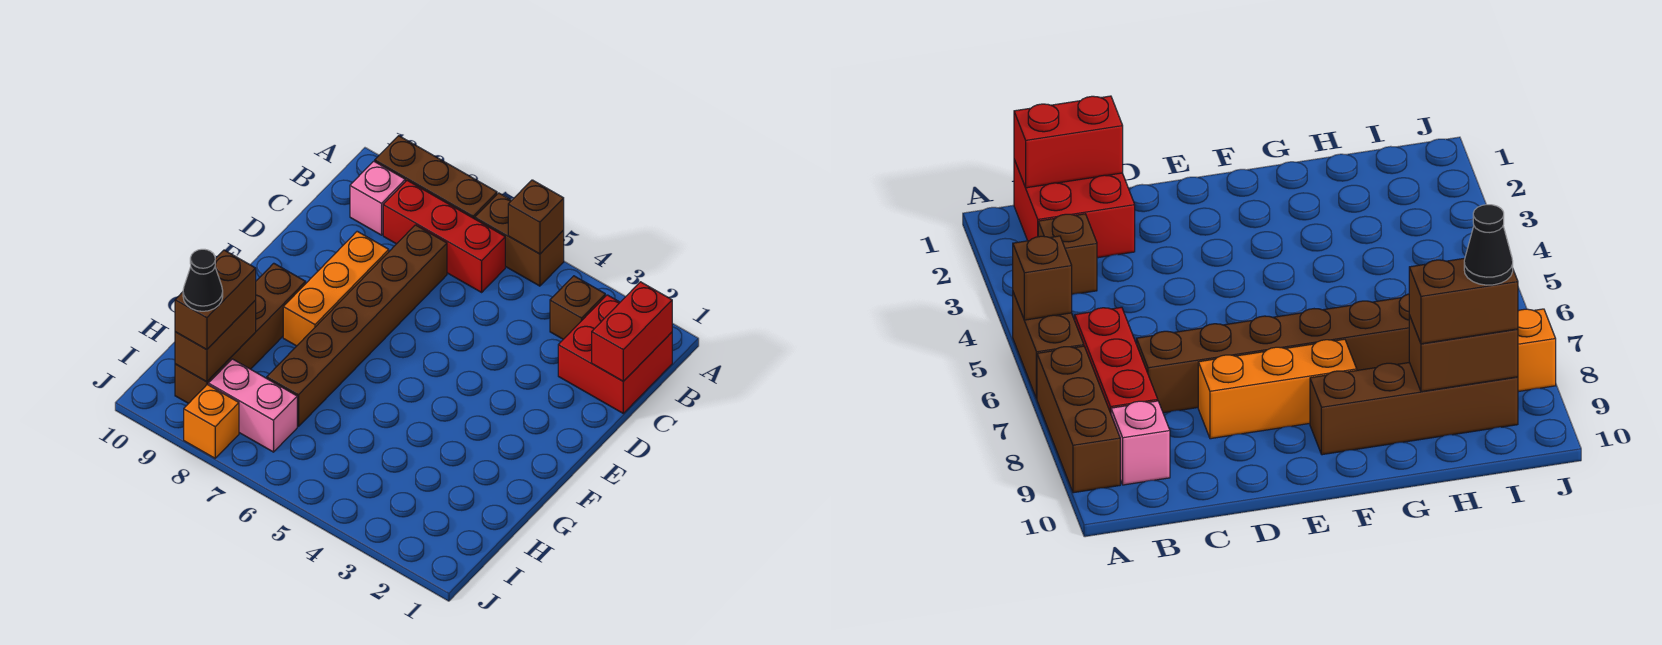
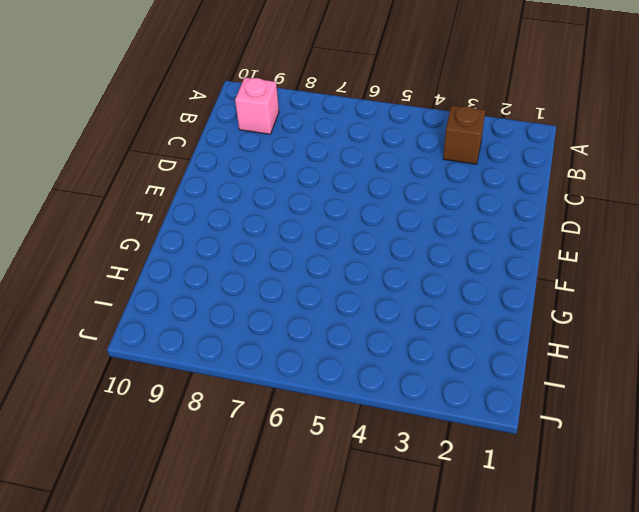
none -> brown 1x2 brick [475,193,564,286]
none -> brown 1x3 brick [375,136,497,219]
none -> red 2x2 brick [558,295,672,413]

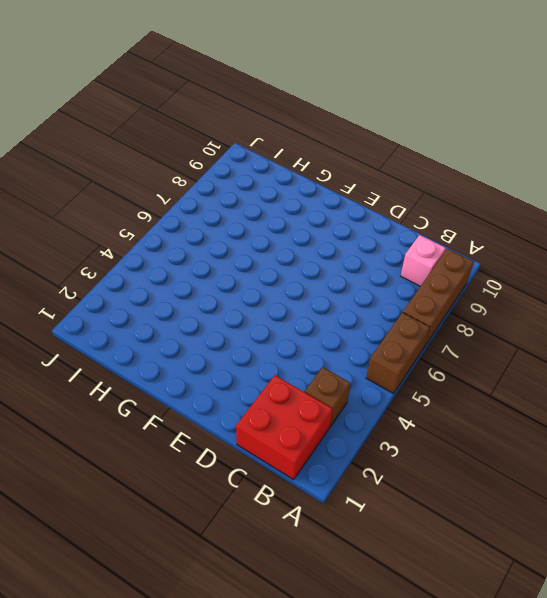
none -> red 1x3 brick [383,180,505,292]
none -> brown 1x6 brick [267,225,447,427]
none -> orange 1x3 brick [283,231,389,346]

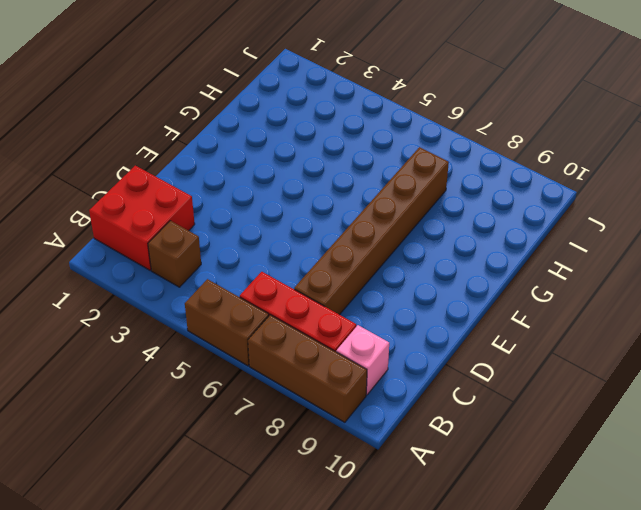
none -> orange 1x3 brick [283,231,389,346]
none -> brown 1x4 brick [175,263,306,404]
none -> pink 1x2 brick [208,359,297,452]

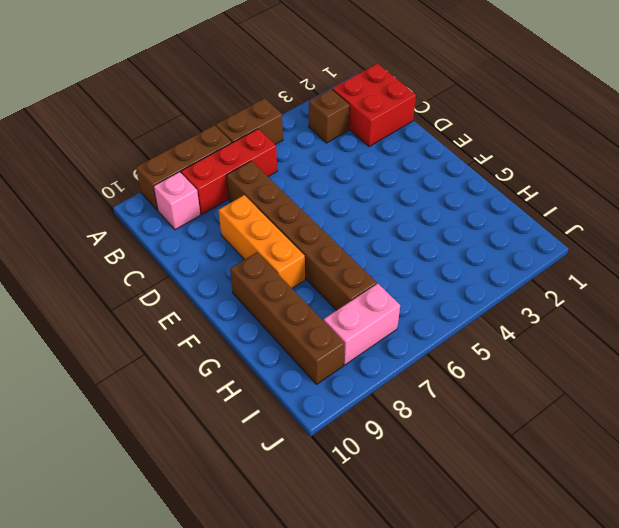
none -> orange 1x1 brick [184,384,239,458]
none -> brown 1x1 brick [508,180,564,254]
none -> red 1x2 brick [592,282,672,382]

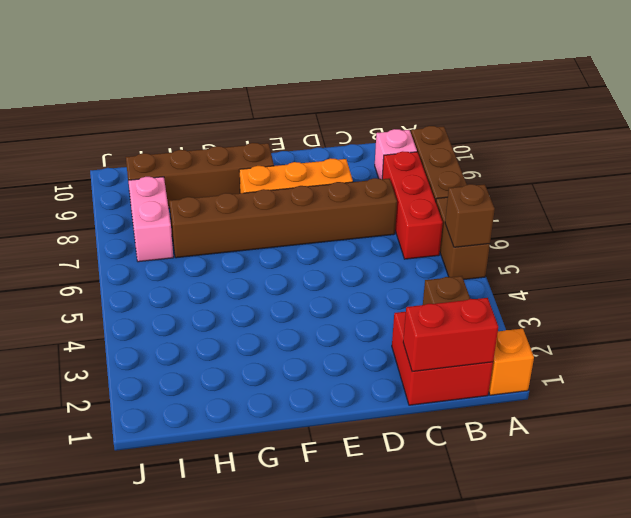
orange 1x1 brick [489,329,534,395] -> orange 1x1 brick moved to [184,384,239,458]
none -> brown 1x2 brick [175,300,256,382]
none -> brown 1x2 brick [175,250,256,350]
none -> black 1x1 cone [183,249,223,311]

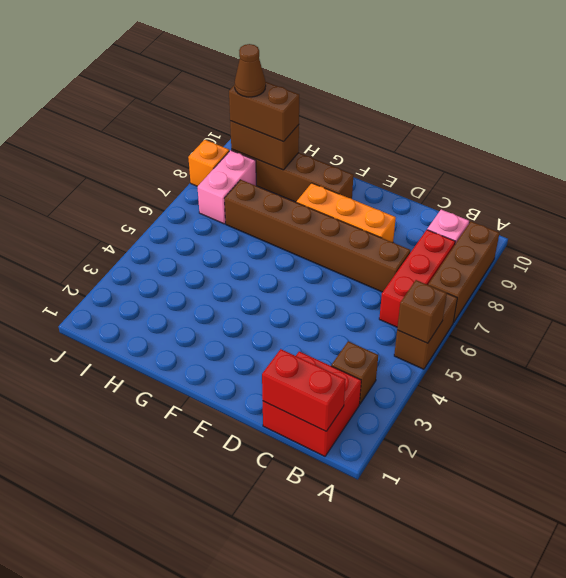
brown 1x1 cone [235,44,266,97] -> black 1x1 cone [183,249,223,311]

